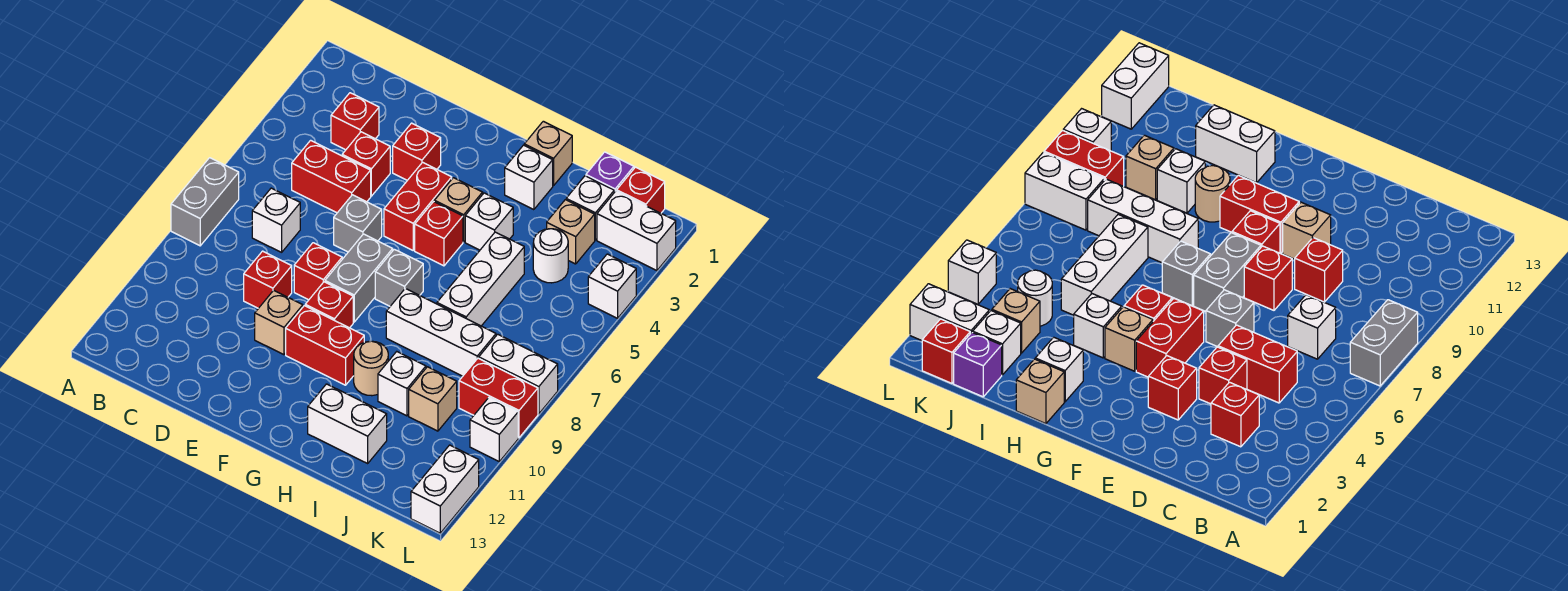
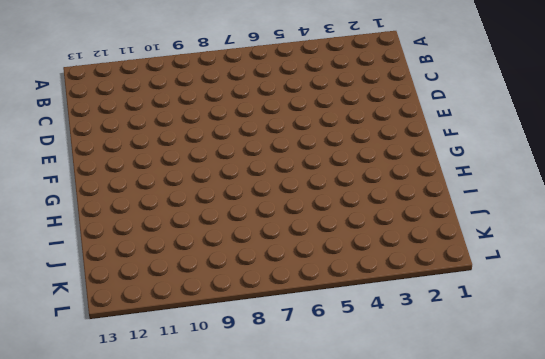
none -> grey 1x2 brick [171,158,239,246]
none -> red 1x1 brick [331,93,379,150]
none -> red 1x2 brick [292,140,371,213]
none -> white 1x1 brick [252,188,300,252]

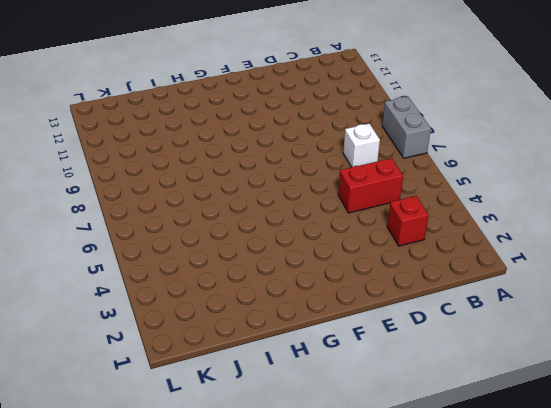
none -> red 1x1 brick [342,132,390,196]
none -> red 1x1 brick [244,251,292,308]
none -> red 1x1 brick [393,123,441,180]
none -> grey 1x1 brick [334,195,382,252]

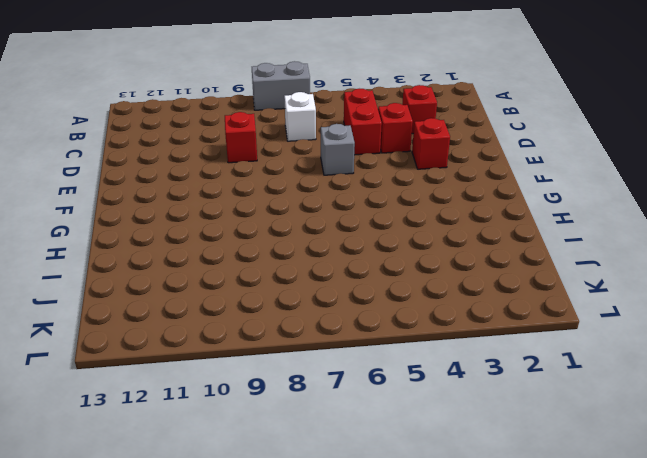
none -> red 1x1 brick [294,243,342,300]
none -> tan 1x1 brick [255,290,303,355]
none -> red 1x2 brick [384,162,452,250]
none -> grey 1x2 brick [325,234,393,322]

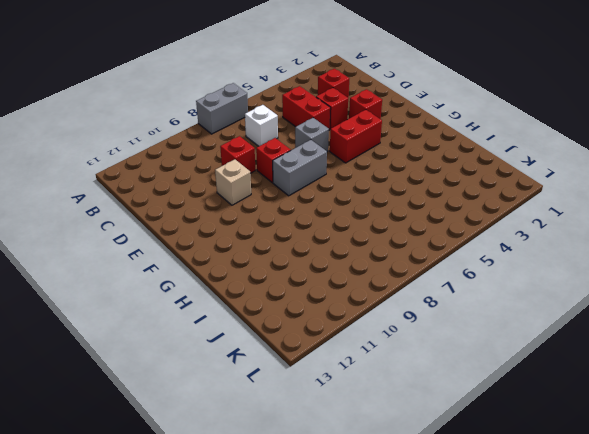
none -> red 1x1 brick [305,282,353,328]
none -> red 1x2 brick [286,306,364,385]
none -> tan 1x1 brick [434,178,483,242]
none -> red 1x1 brick [415,202,463,266]

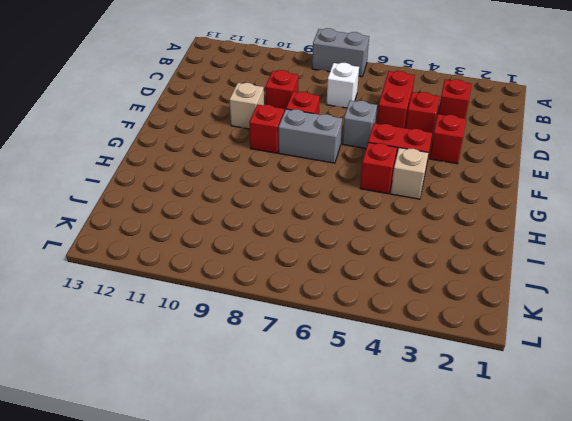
none -> red 1x2 brick [286,306,364,385]
none -> grey 1x1 brick [375,249,423,306]
none -> tan 1x1 brick [524,121,572,186]
none -> white 1x1 brick [505,145,553,210]

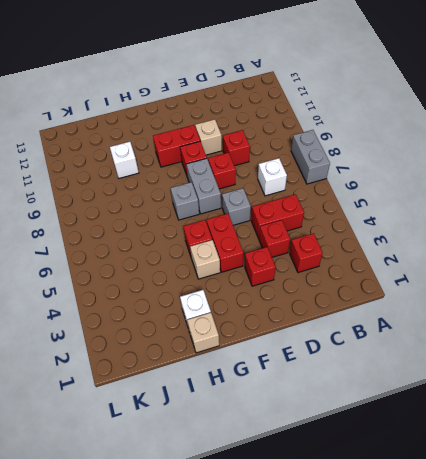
none -> white 1x1 brick [465,193,513,250]
none -> white 1x3 brick [386,288,496,376]
none -> tan 1x1 round brick [354,341,388,396]
none -> white 1x2 brick [308,384,387,463]

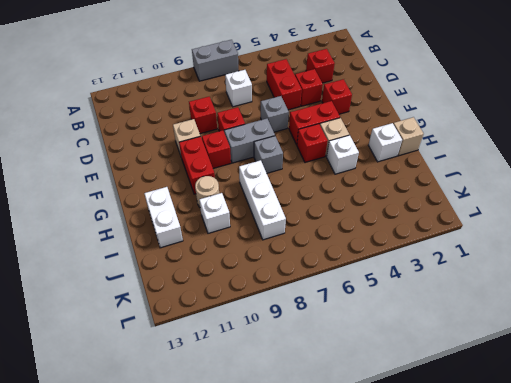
none -> white 1x3 brick [437,232,524,326]
none -> purple 1x1 brick [586,152,634,192]
none -> white 1x1 brick [566,176,614,240]
none -> tan 1x1 brick [547,200,595,264]

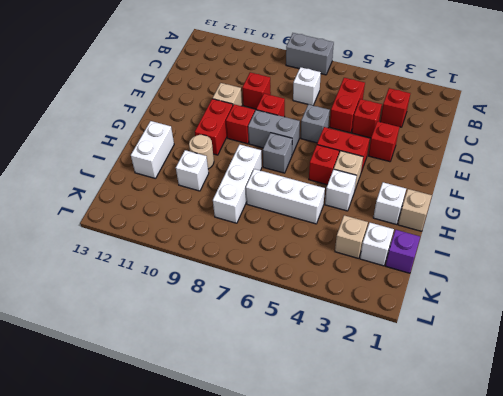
none -> white 1x1 round brick [533,229,568,283]
none -> tan 1x1 brick [409,367,457,431]
none -> red 1x1 brick [617,167,665,213]
none -> white 1x2 brick [597,191,676,271]

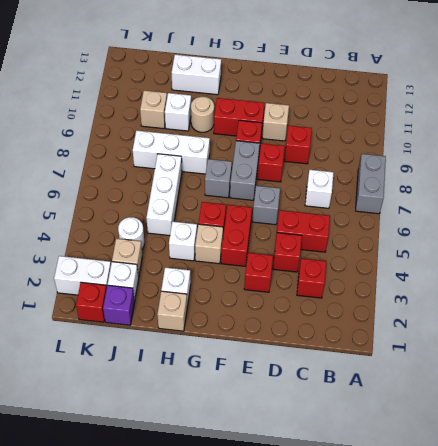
none -> white 1x2 brick [479,334,558,414]
none -> red 1x2 brick [459,358,538,438]
none -> white 1x1 brick [588,254,636,318]
none -> white 1x1 brick [470,398,518,461]

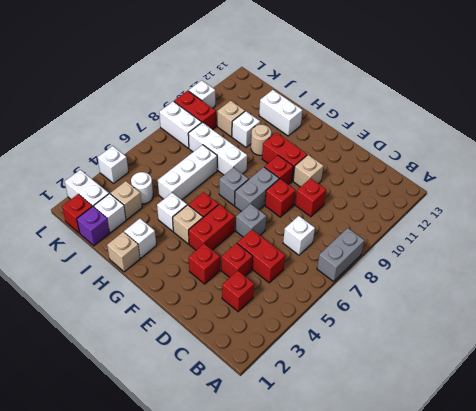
none -> white 1x2 brick [411,445,479,533]

